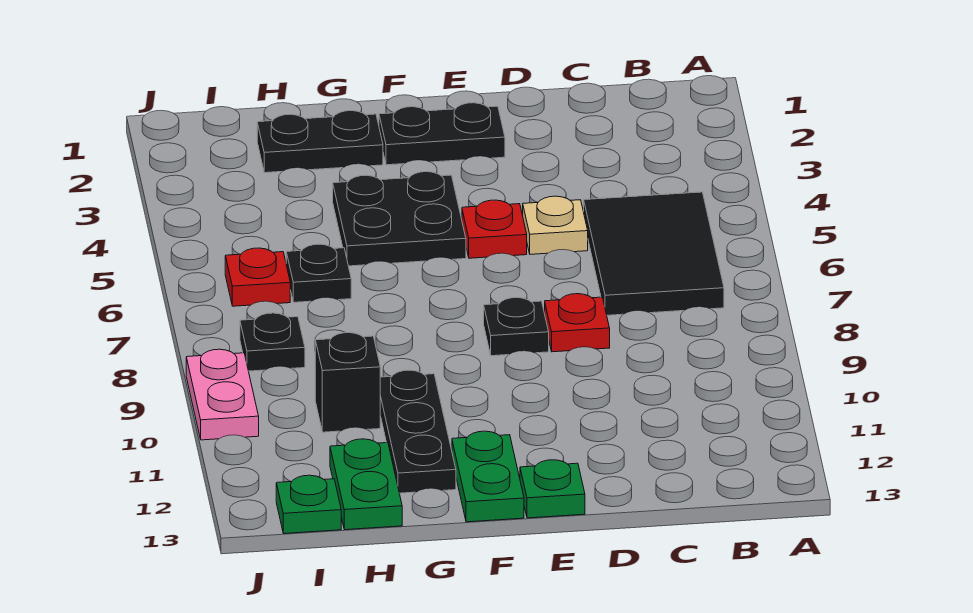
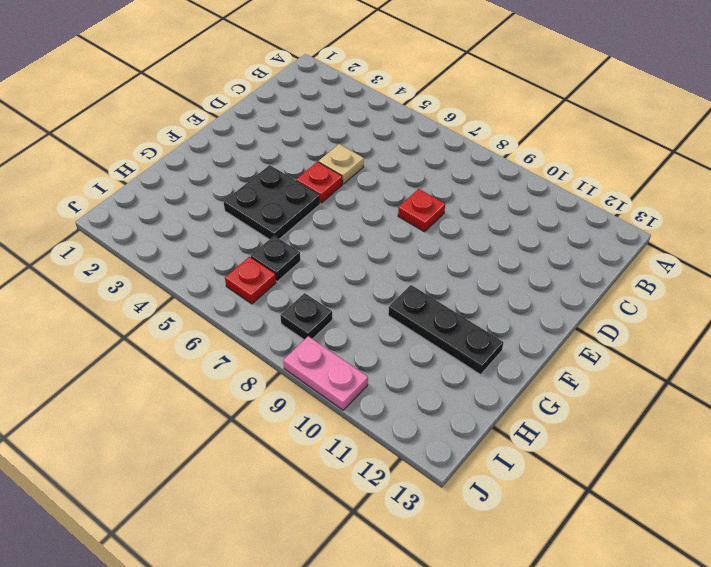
none -> black 2x3 tile [584,192,724,315]
none -> black 1x2 plate [379,103,505,165]
none -> black 1x1 plate [484,298,549,356]

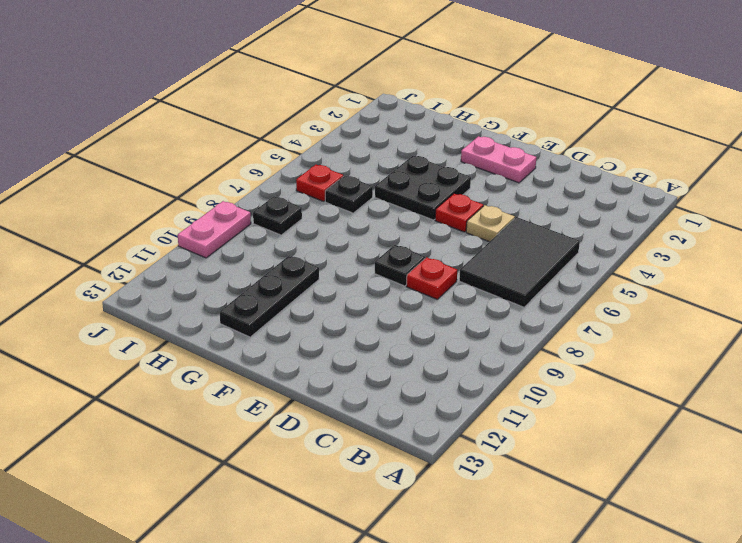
pink 1x2 plate [461,136,536,183] -> black 1x2 plate [379,103,505,165]
none -> green 1x1 plate [520,460,585,518]
none -> green 1x2 plate [452,431,524,522]
none -> black 1x2 plate [257,111,383,173]

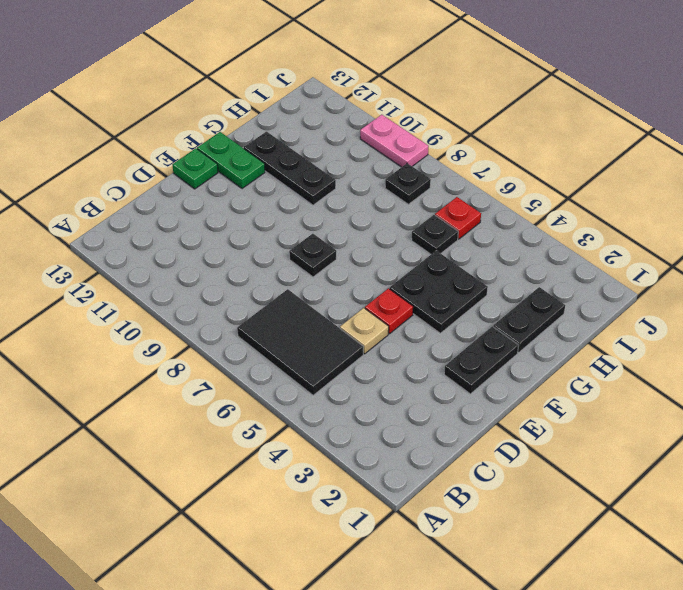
none -> red 1x1 plate [545,294,610,352]
none -> black 1x1 brick [315,333,380,432]
none -> green 1x2 plate [330,439,402,530]

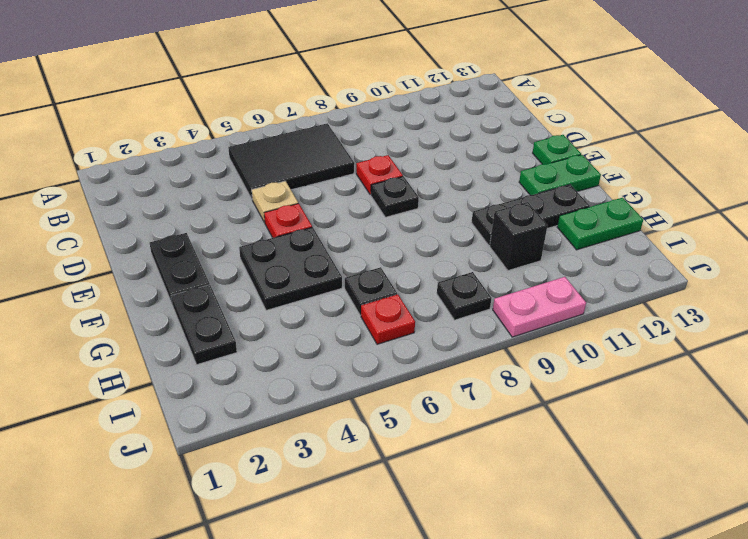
none -> green 1x1 plate [276,475,341,534]

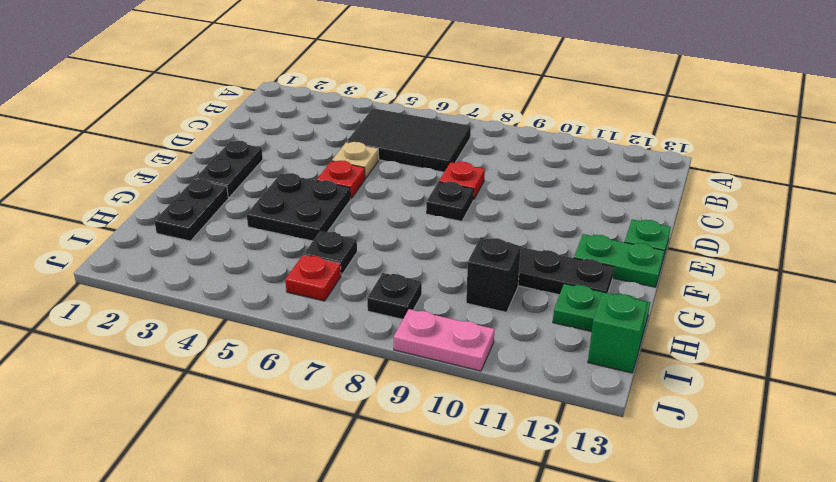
green 1x1 brick [588,292,648,373] -> green 1x1 plate [276,475,341,534]

